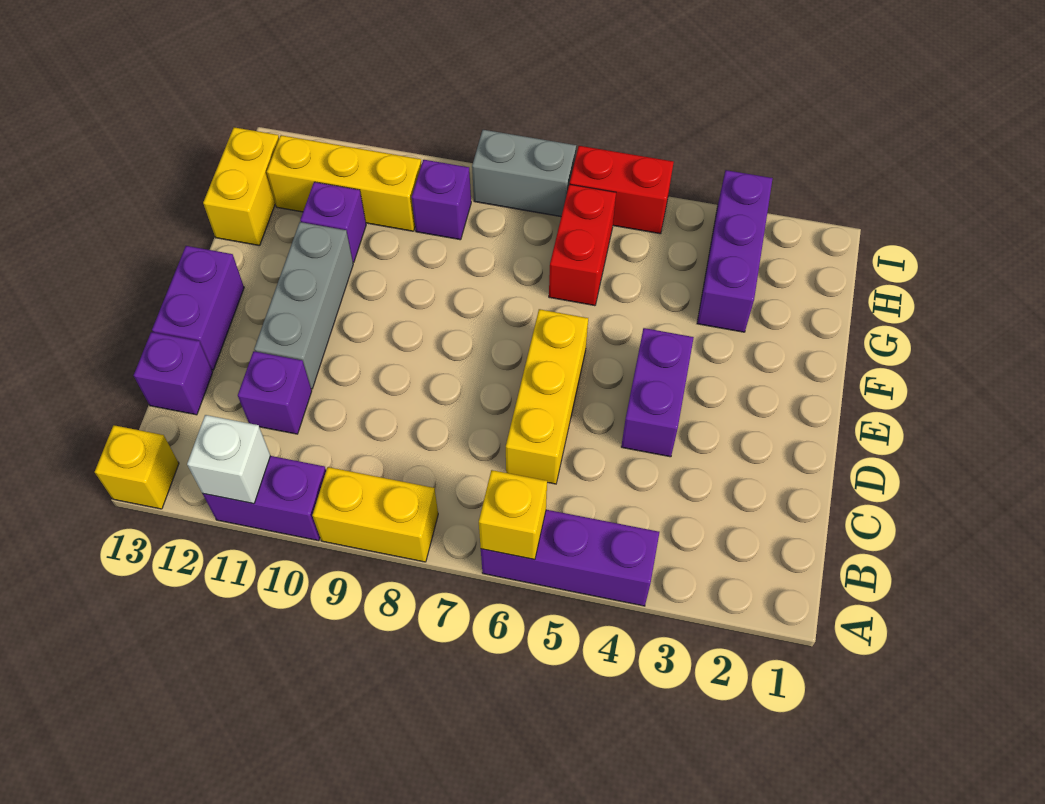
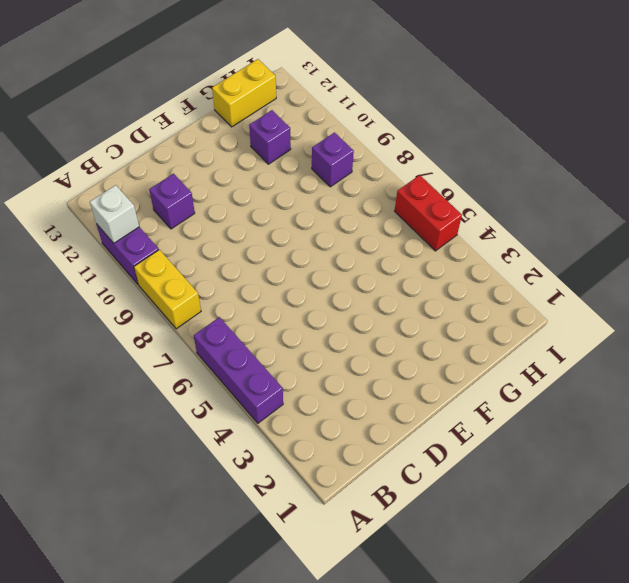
none -> yellow 1x1 brick [95,425,179,509]
none -> yellow 1x3 brick [506,309,588,484]
none -> purple 1x1 brick [134,332,213,415]

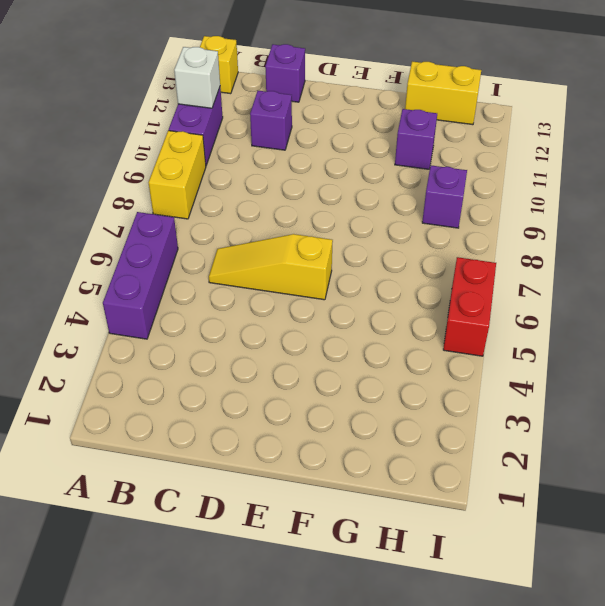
yellow 1x3 slope [209,234,333,300] -> yellow 1x3 brick [506,309,588,484]
none -> purple 1x2 brick [621,328,694,457]
none -> grey 1x3 brick [254,222,353,389]
none -> purple 1x2 brick [152,246,244,370]

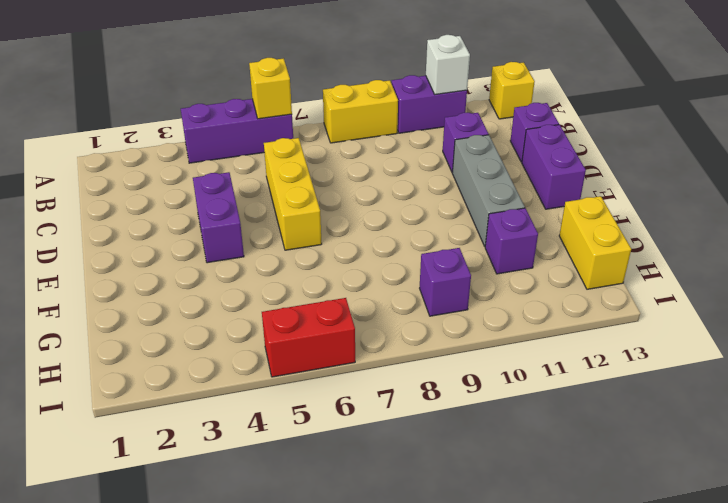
none -> purple 1x3 brick [697,170,773,332]
none -> red 1x2 brick [549,184,616,306]
none -> yellow 1x3 brick [267,135,422,231]

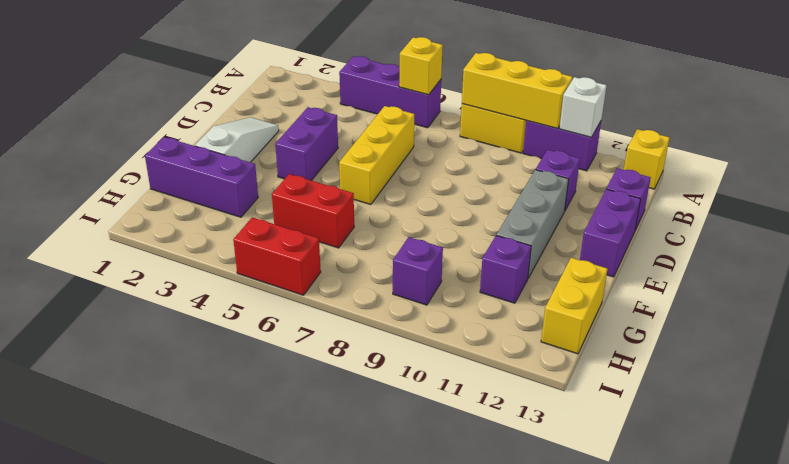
yellow 1x3 brick [462,53,572,129] -> yellow 1x3 brick moved to [267,135,422,231]
white 1x3 slope [195,117,279,162] -> none
purple 1x3 brick [145,137,258,217] -> purple 1x3 brick turned to [697,170,773,332]
red 1x2 brick [272,174,354,248] -> red 1x2 brick turned to [549,184,616,306]
none -> grey 1x2 brick [472,130,576,217]

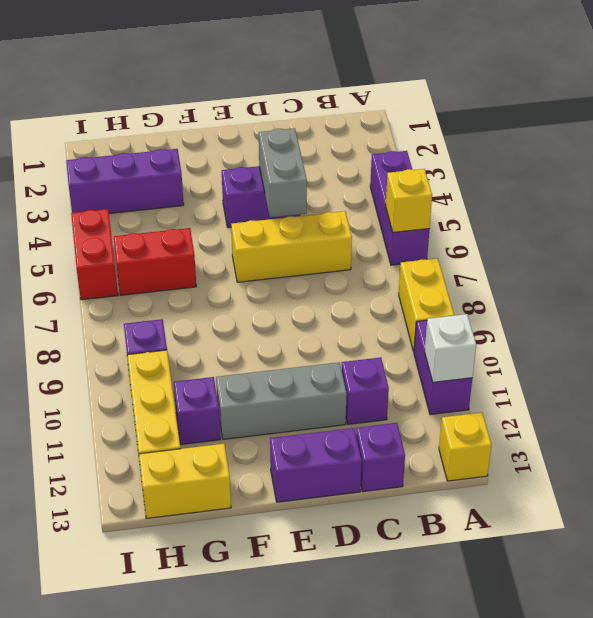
grey 1x2 brick [259,128,307,218] -> grey 1x2 brick moved to [472,130,576,217]

